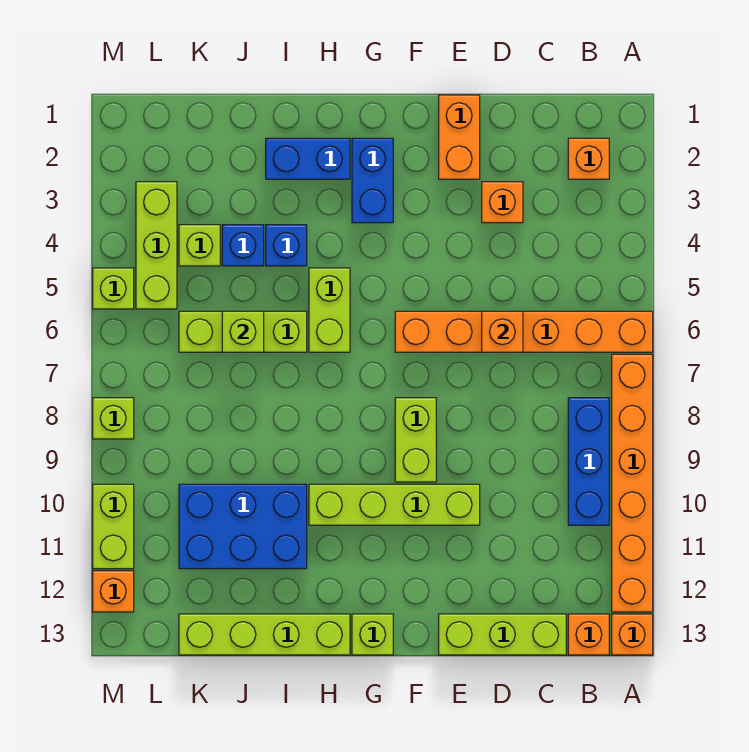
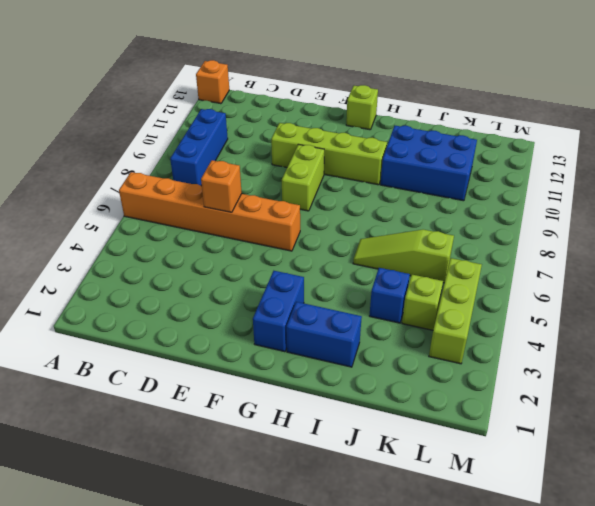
lime 1x3 slope [353,229,454,283] -> lime 1x3 brick [179,311,307,352]
none -> orange 1x6 brick [612,354,653,612]
none -> orange 1x1 brick [568,138,609,179]
none -> orange 1x1 brick [568,614,609,655]

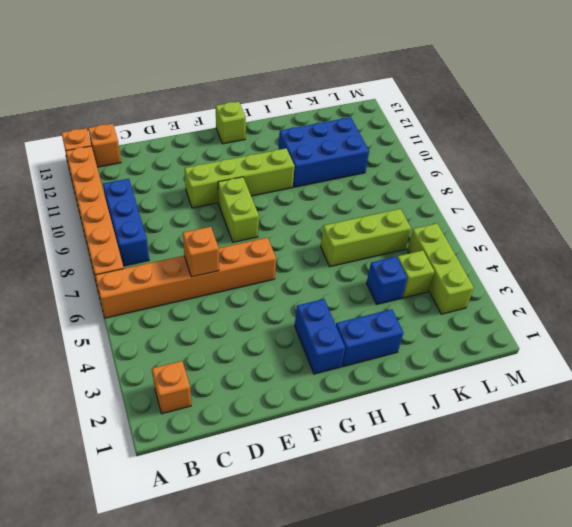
none -> lime 1x3 brick [439,614,566,655]
none -> orange 1x1 brick [482,182,523,223]
none -> orange 1x2 brick [439,95,480,179]

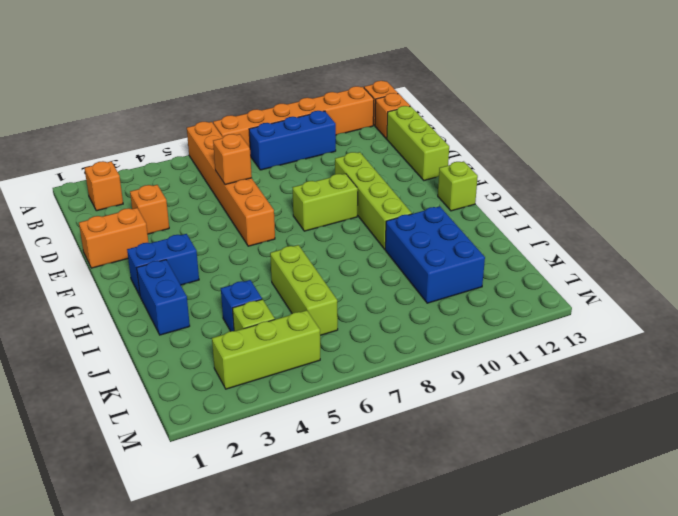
none -> lime 1x2 brick [309,268,350,352]
none -> lime 1x4 brick [179,614,350,655]
none -> blue 1x1 brick [266,225,307,266]

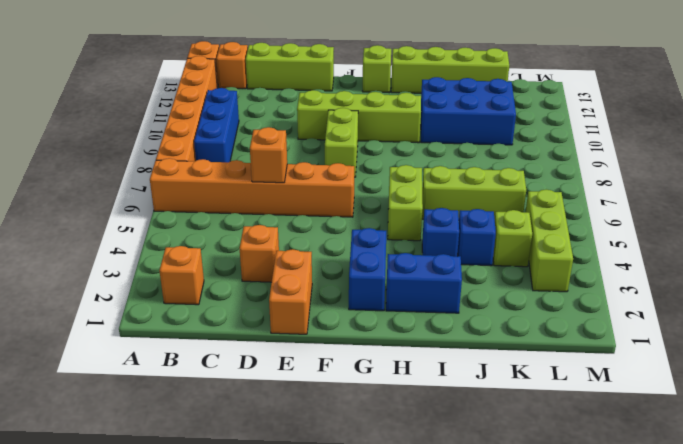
none -> lime 1x1 brick [93,268,134,309]
none -> lime 1x1 brick [93,398,134,439]
none -> lime 1x2 brick [93,484,134,569]

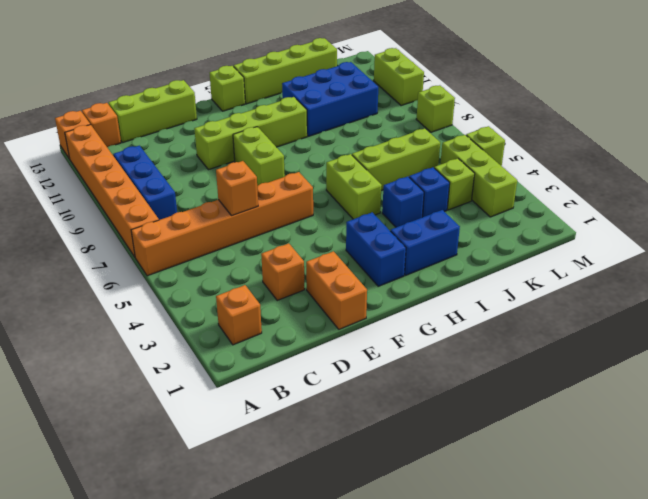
none -> orange 1x1 brick [93,571,134,612]
none -> lime 1x1 brick [222,311,264,352]

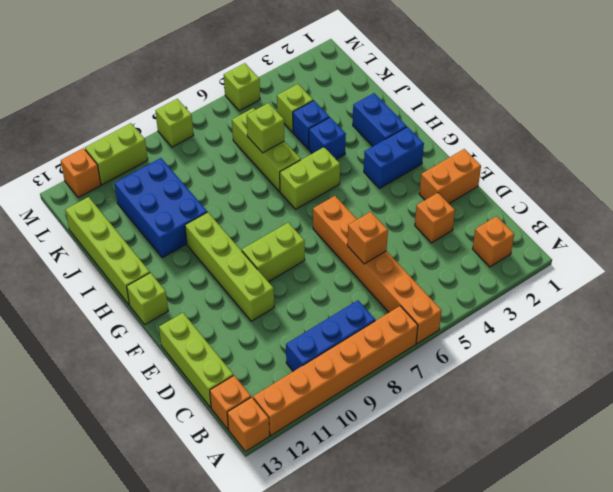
none -> lime 1x3 brick [136,182,177,309]

